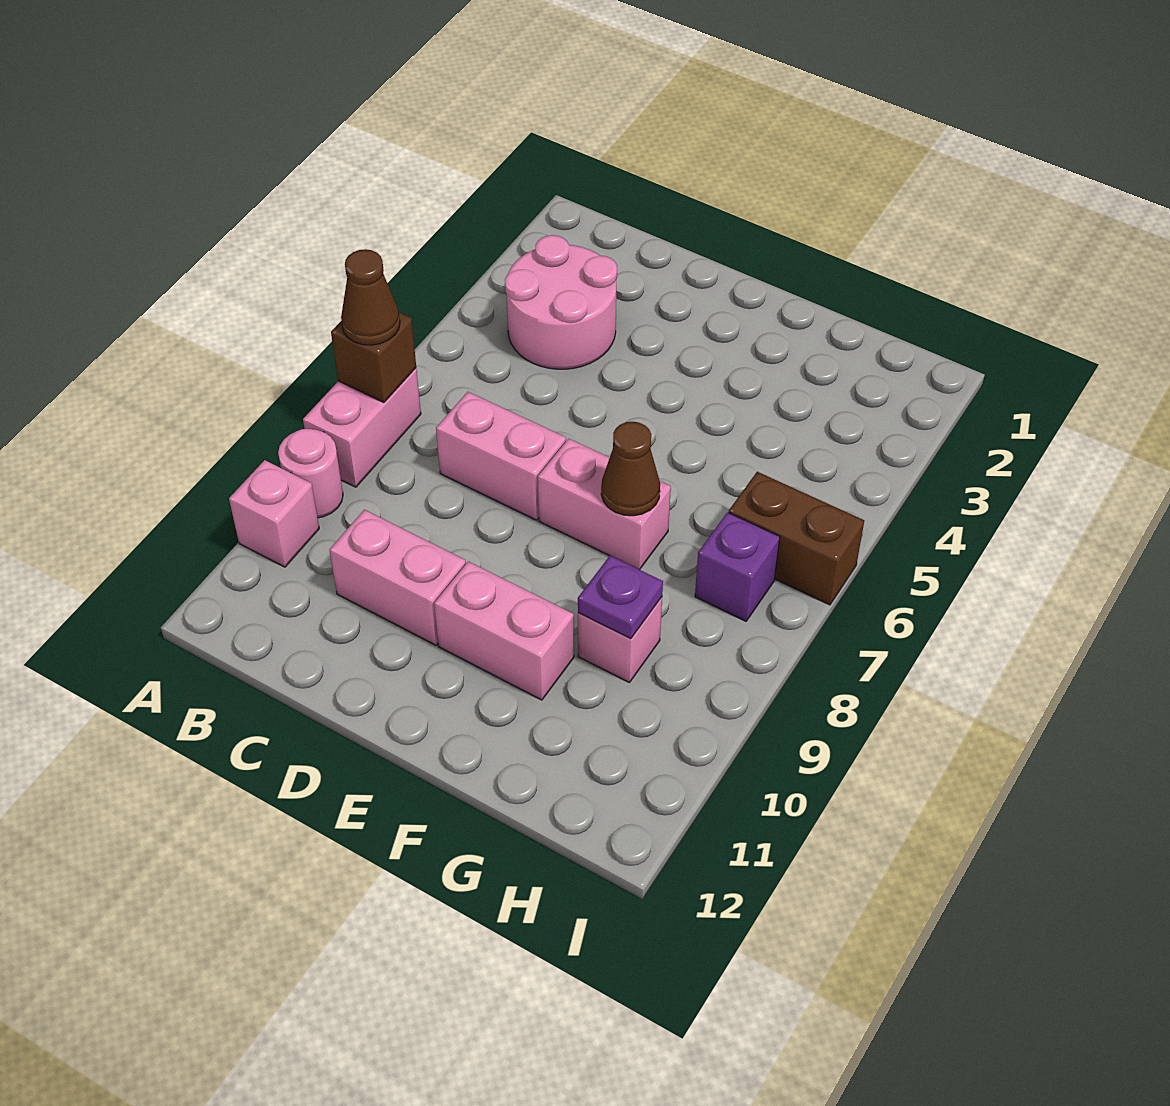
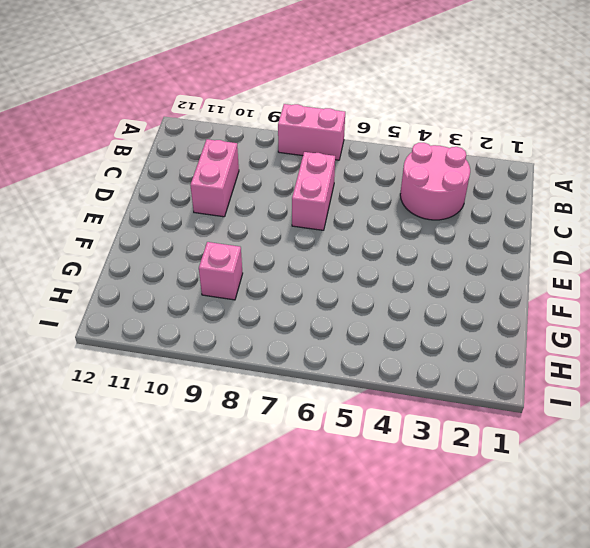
none -> pink 1x1 round brick [278,429,343,518]
none -> pink 1x1 brick [229,460,319,567]
none -> pink 1x2 brick [538,439,671,570]

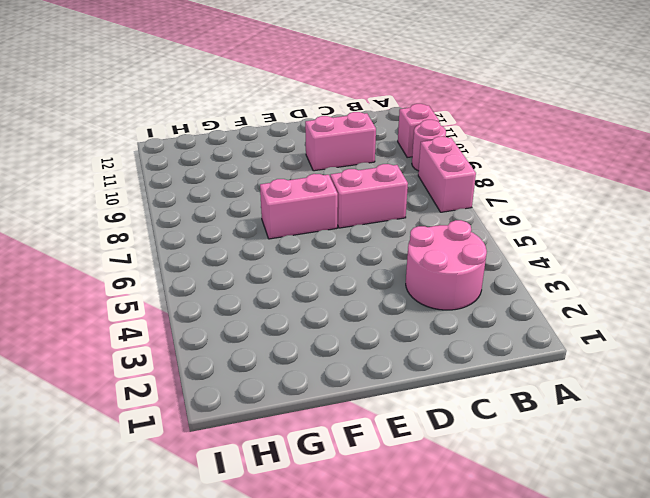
none -> pink 1x2 brick [434,561,574,700]
none -> pink 1x1 brick [578,597,662,683]
none -> brown 1x2 brick [729,472,864,605]

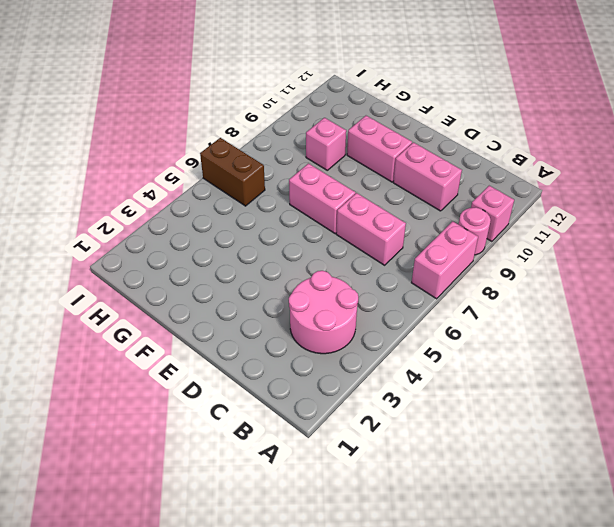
none -> purple 1x1 brick [695,512,780,621]
none -> brown 1x1 brick [331,313,416,402]
none -> brown 1x1 cone [601,422,660,516]

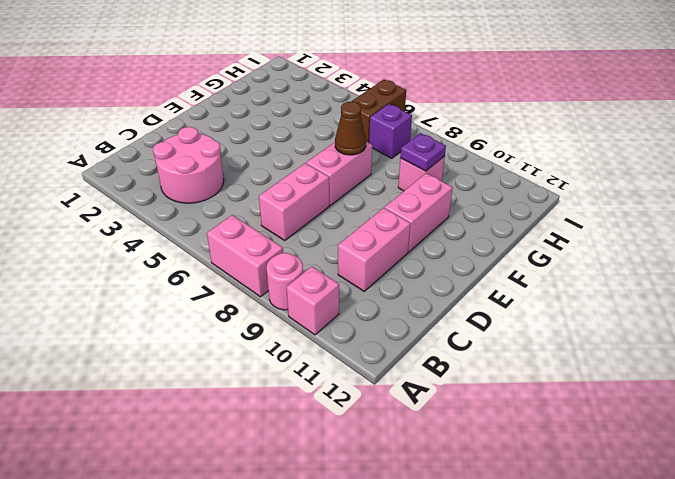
none -> brown 1x1 brick [331,313,416,402]
none -> brown 1x1 cone [341,249,400,345]

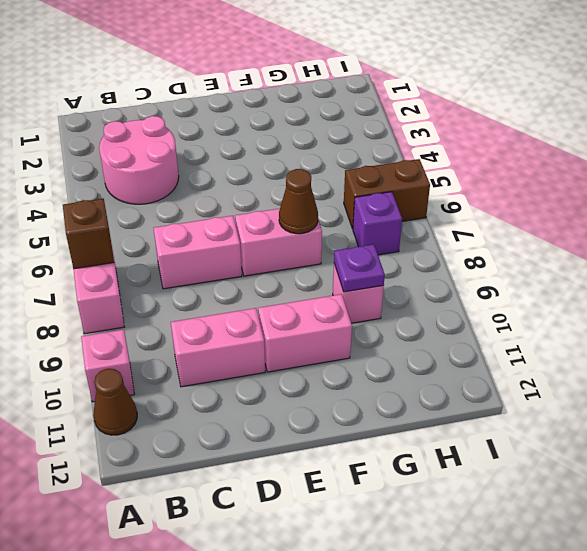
brown 1x1 cone [93,369,137,435] -> brown 1x1 cone moved to [341,249,400,345]
none -> pink 1x1 round brick [278,429,343,518]

